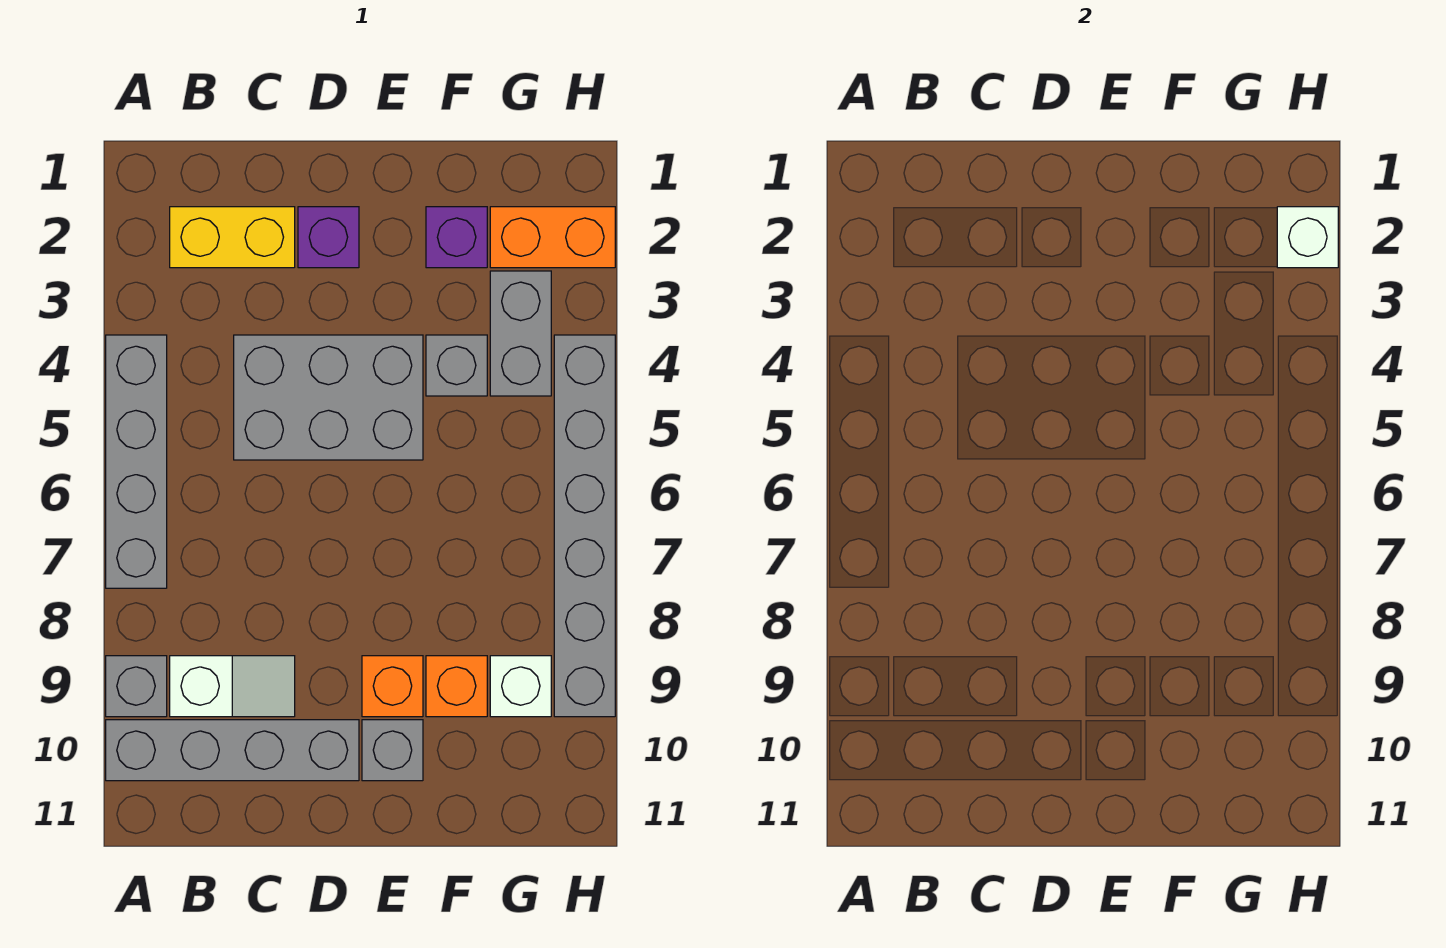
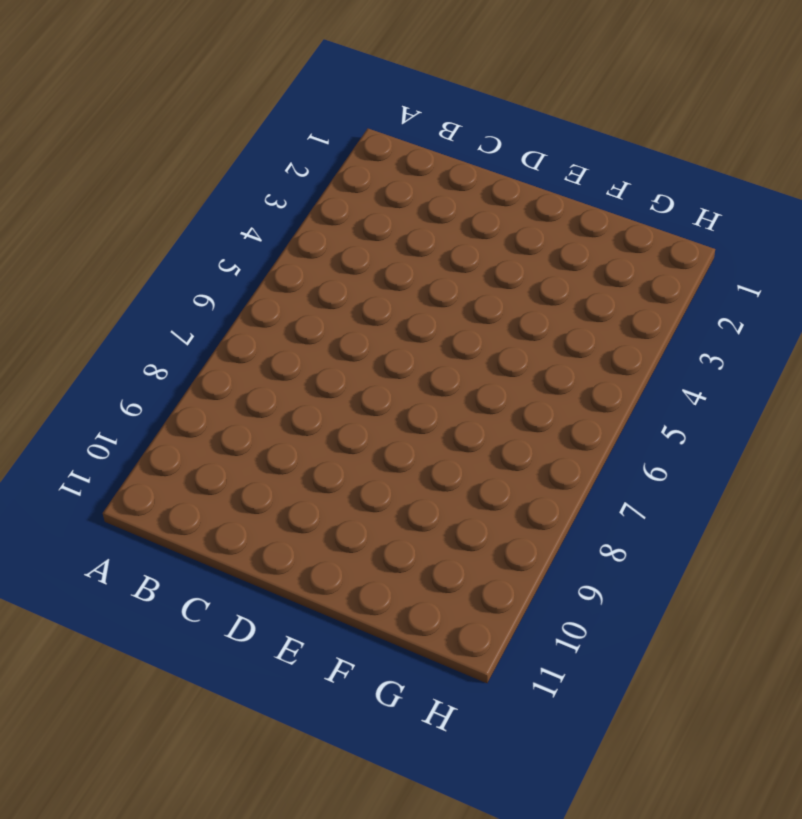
none -> grey 1x4 brick [106,335,167,588]
none -> grey 1x1 brick [106,656,167,717]
none -> grey 1x4 brick [106,720,359,781]

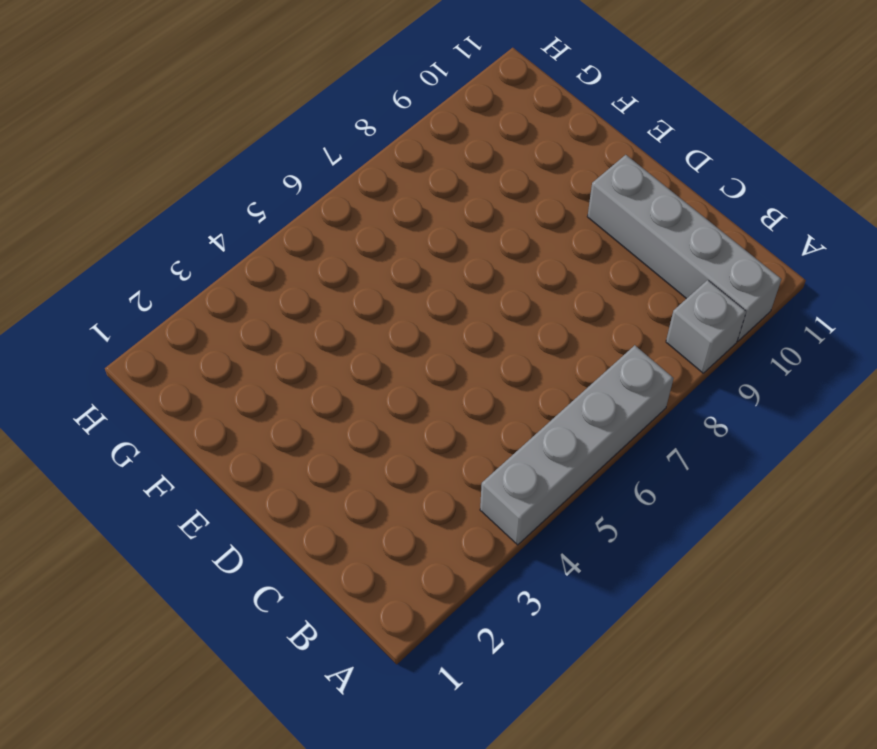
none -> yellow 1x2 brick [170,207,295,268]
none -> white 1x2 slope [170,656,295,717]
none -> grey 2x3 brick [234,335,423,460]

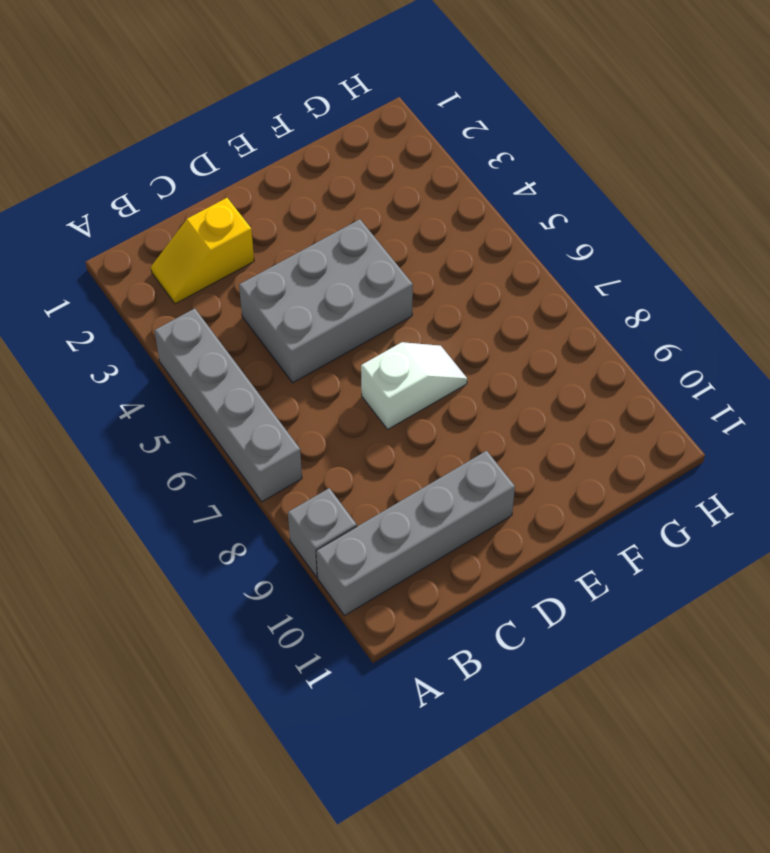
yellow 1x2 slope [151,198,254,304] -> yellow 1x2 brick [170,207,295,268]
white 1x2 slope [361,342,467,429] -> white 1x2 slope moved to [170,656,295,717]
none -> purple 1x1 brick [298,207,359,268]
none -> orange 1x1 brick [362,656,423,717]
none -> grey 1x1 brick [362,720,423,781]

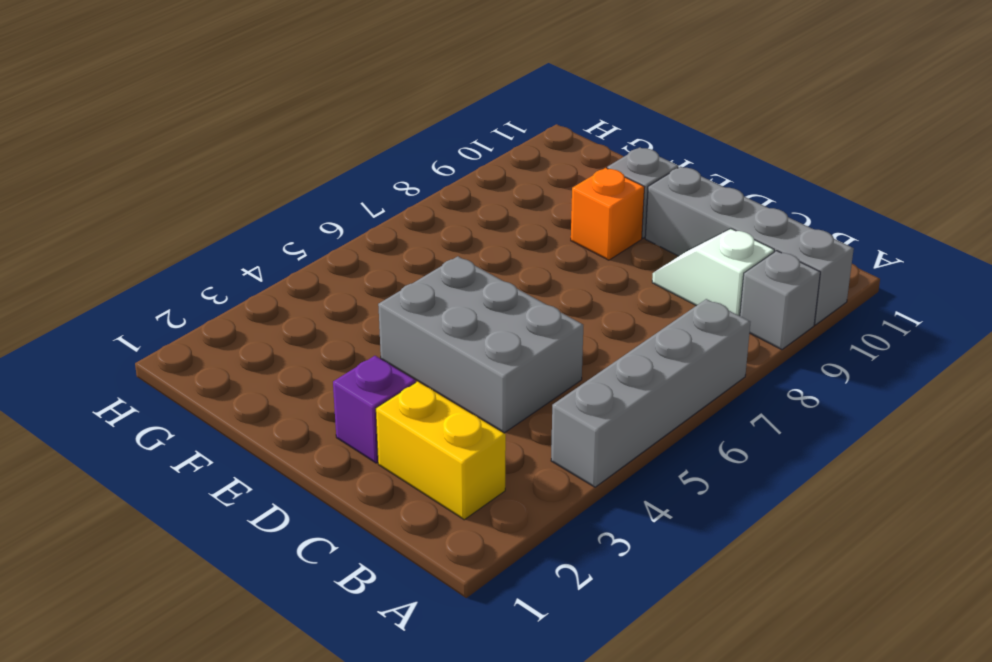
none -> purple 1x1 brick [426,207,487,268]
none -> grey 1x1 brick [426,335,487,396]
none -> orange 1x1 brick [426,656,487,717]

